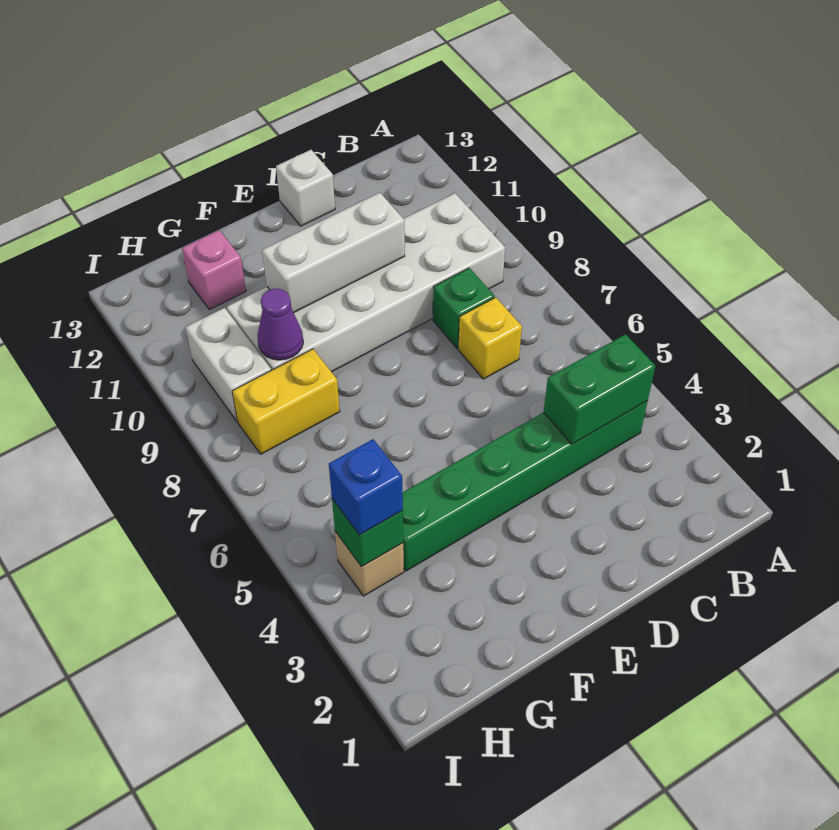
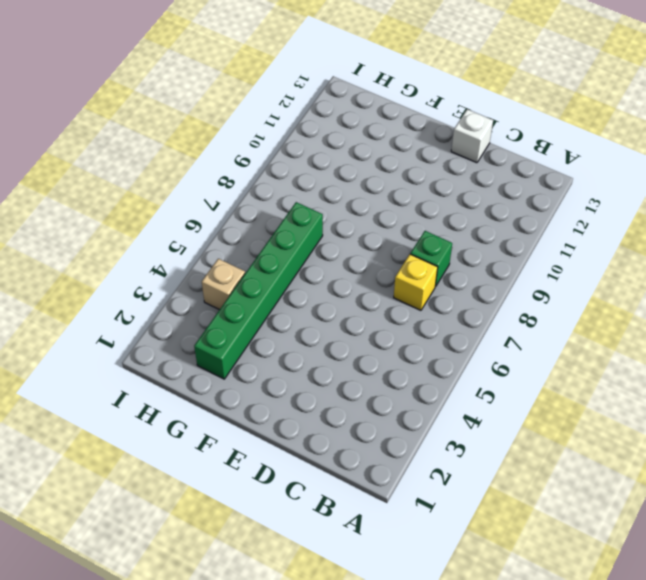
green 1x6 brick [194,202,323,379] -> green 1x6 brick turned to [402,401,648,571]
none -> white 2x6 brick [227,193,505,372]
none -> yellow 1x2 brick [232,349,340,454]
none -> pink 1x1 brick [182,230,246,309]

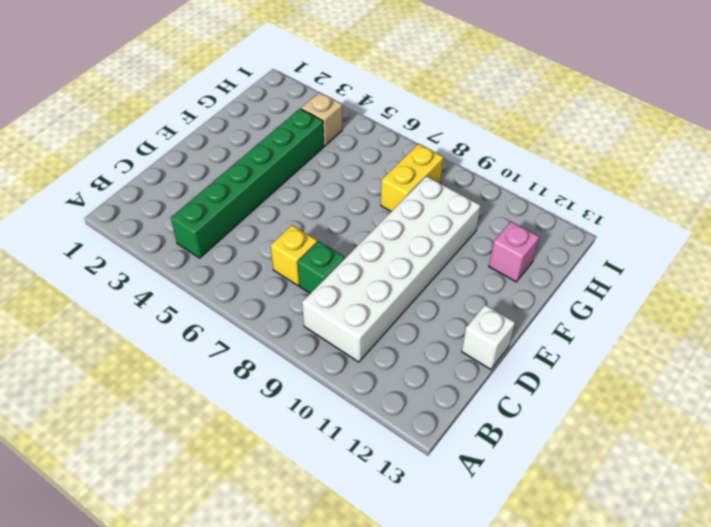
none -> white 1x2 brick [186,308,271,422]
none -> green 1x2 brick [544,334,655,444]
none -> white 1x3 brick [262,193,405,313]

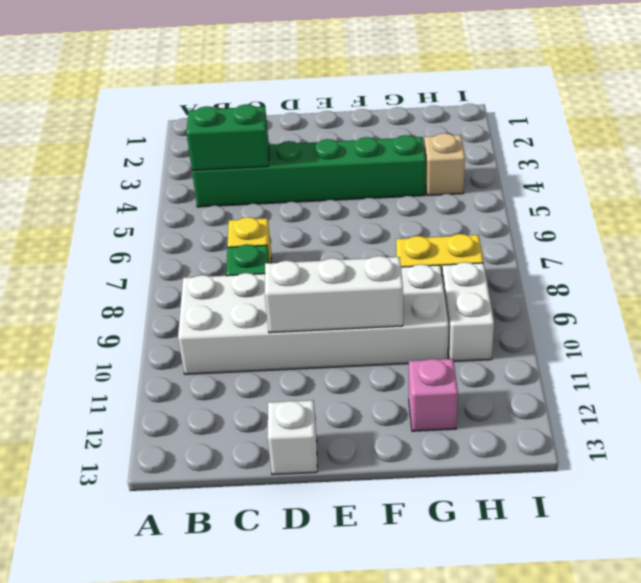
none -> purple 1x1 cone [258,288,303,360]
none -> green 1x1 brick [332,499,403,567]
none -> blue 1x1 brick [329,439,403,535]

